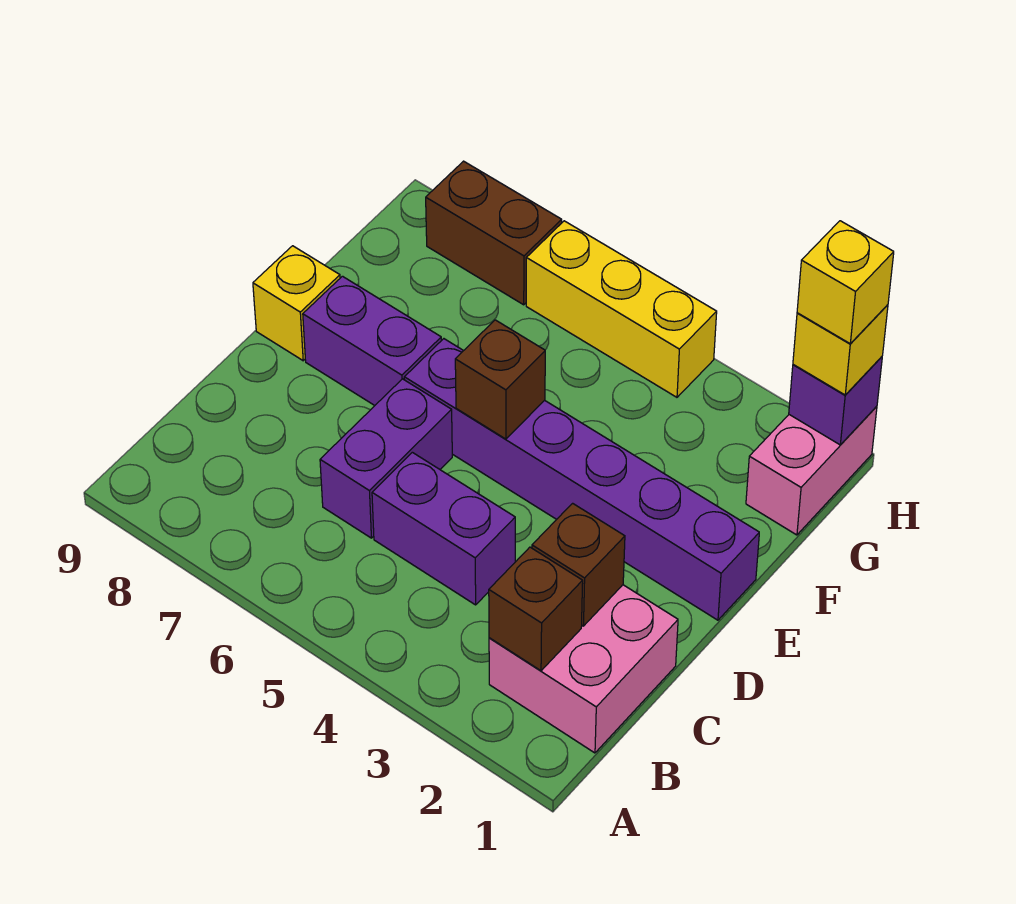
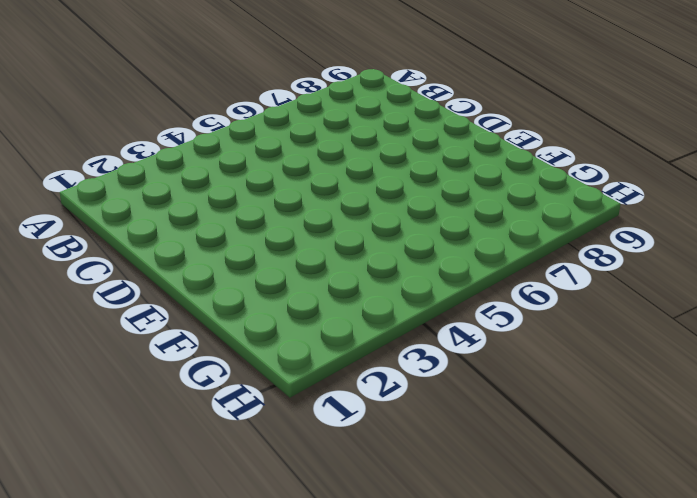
none -> pink 2x2 brick [489,585,678,753]
none -> purple 1x2 brick [372,452,515,605]
none -> purple 1x2 brick [320,379,452,538]

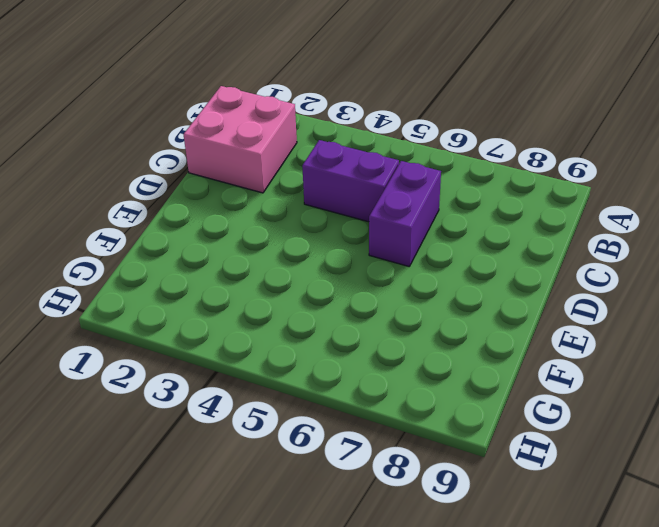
none -> purple 1x6 brick [404,339,759,620]
none -> purple 1x2 brick [303,276,441,405]
none -> yellow 1x1 brick [253,246,340,361]

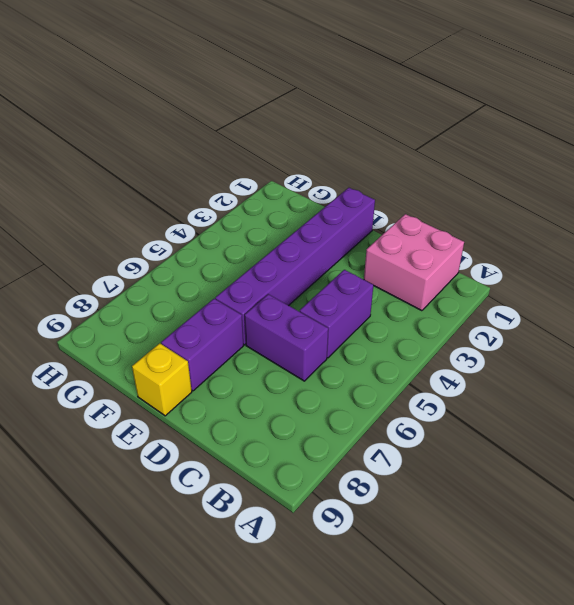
none -> pink 1x2 brick [746,406,877,535]
none -> yellow 1x3 brick [526,221,717,397]
none -> brown 1x2 brick [426,161,562,305]

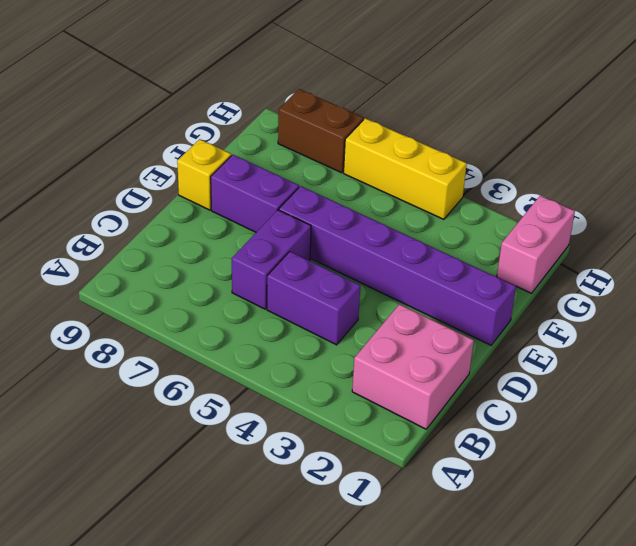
none -> brown 1x1 brick [489,547,583,671]
none -> brown 1x1 brick [532,503,625,626]
none -> brown 1x1 brick [455,320,545,439]

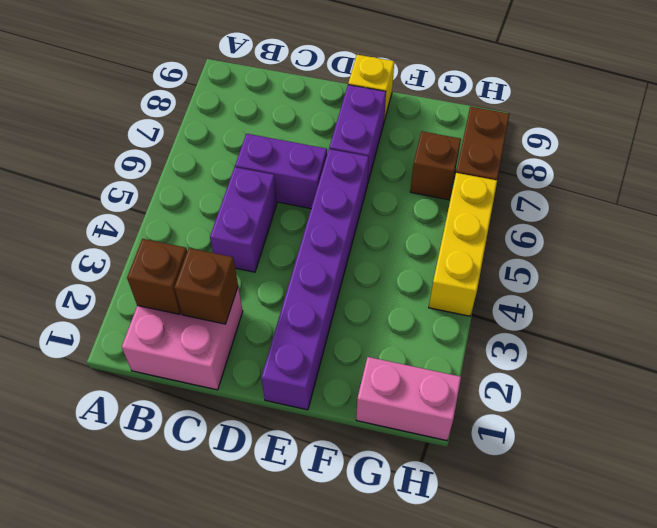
brown 1x1 brick [410,131,461,200] -> brown 1x1 brick moved to [455,320,545,439]
none -> purple 1x1 brick [789,357,882,445]
none -> yellow 1x1 brick [793,305,888,395]
none -> yellow 1x1 brick [797,221,894,343]

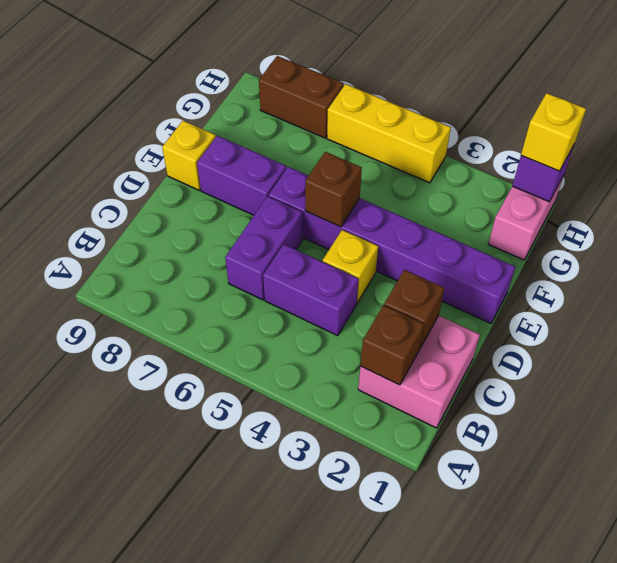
yellow 1x1 brick [323,230,378,303] -> yellow 1x1 brick moved to [797,221,894,343]

